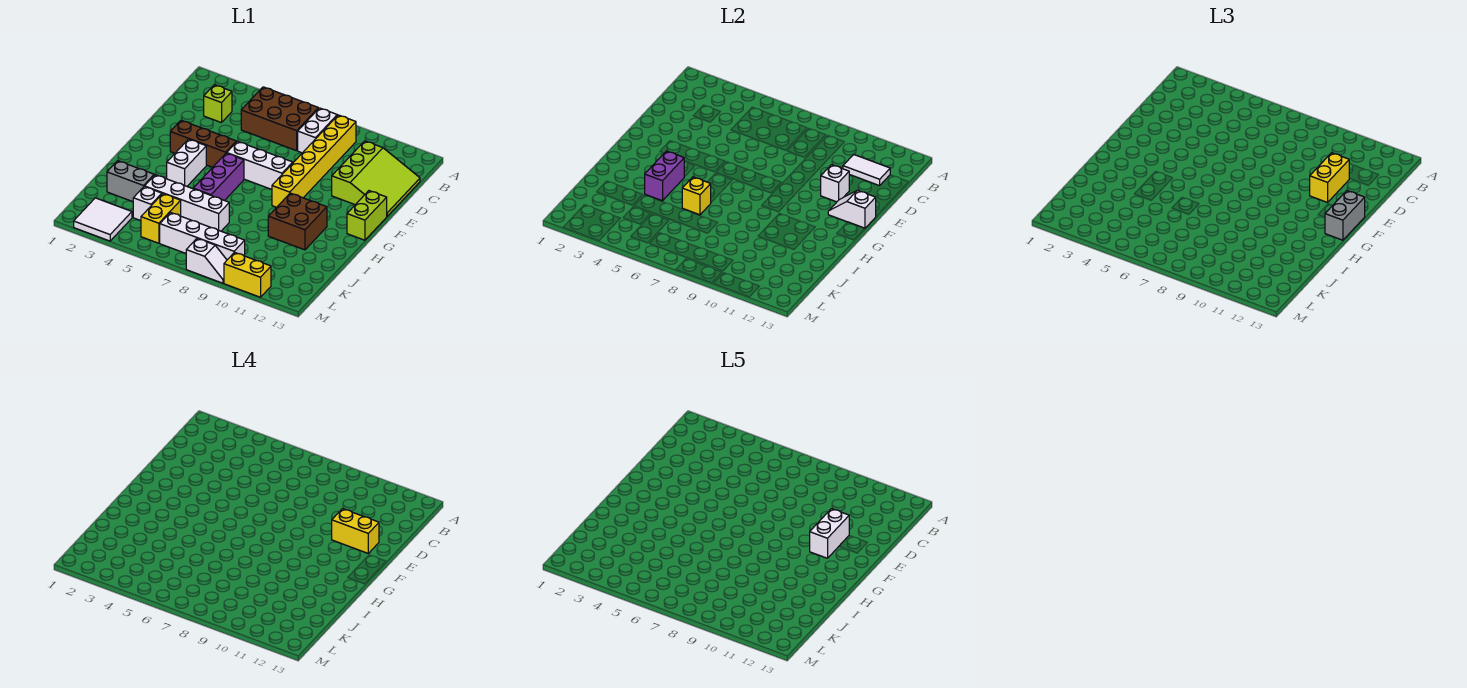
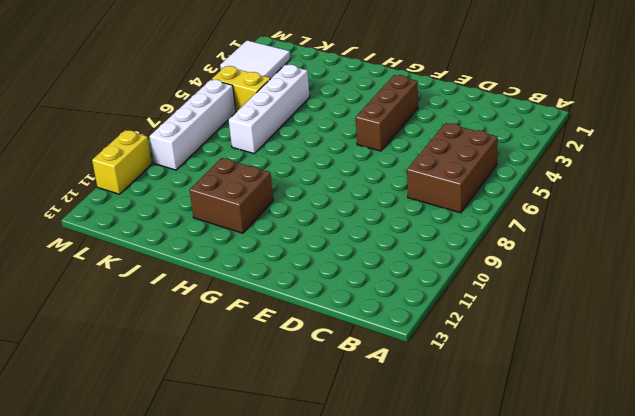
none -> white 1x2 brick [298,108,337,153]
none -> yellow 1x6 brick [272,115,356,207]
none -> lime 1x1 brick [204,85,232,123]

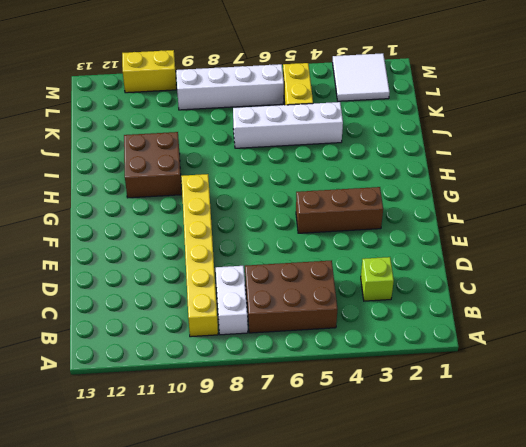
none -> lime 3x3 slope [332,141,420,216]
none -> white 1x3 brick [227,141,293,189]
none -> lime 1x2 brick [347,191,387,240]

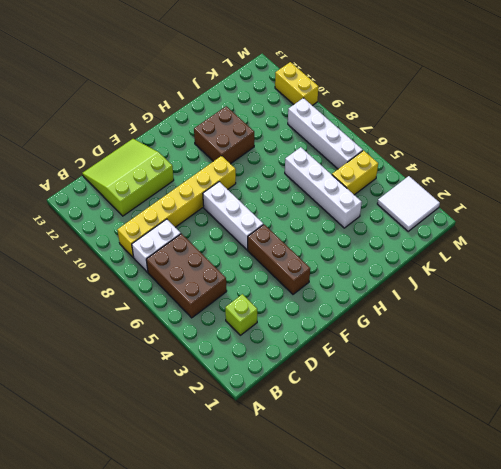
none -> lime 1x2 brick [347,191,387,240]
none -> white 1x2 brick [167,139,206,186]
none -> purple 1x3 brick [193,153,244,201]

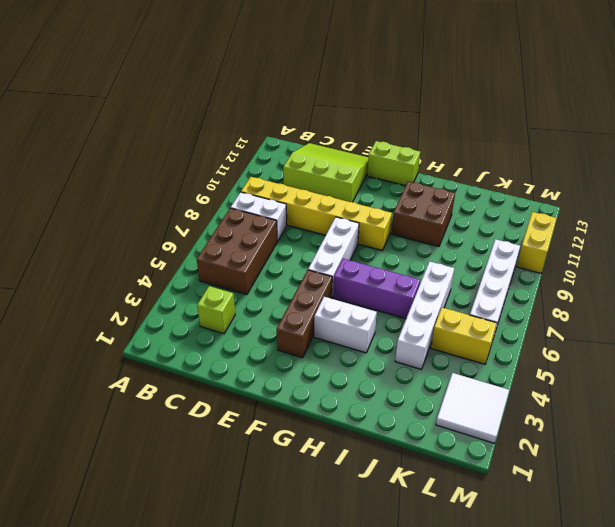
none -> grey 1x2 brick [107,161,154,202]
none -> white 1x1 brick [133,187,162,221]
none -> white 1x2 slope [186,239,227,283]

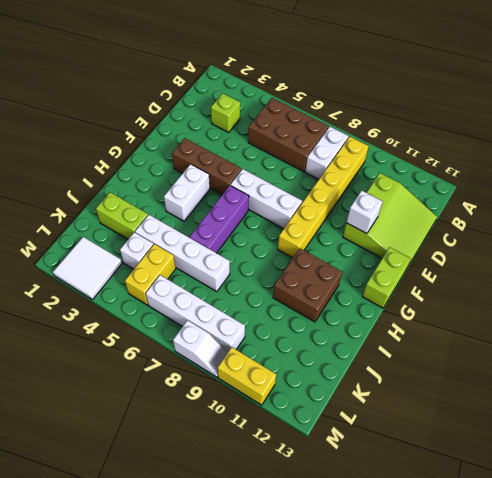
lime 1x2 brick [96,192,148,239] -> grey 1x2 brick [107,161,154,202]
none -> white 1x2 tile [843,155,890,186]
none -> white 1x2 slope [828,190,876,228]
none -> purple 1x2 brick [645,151,684,201]

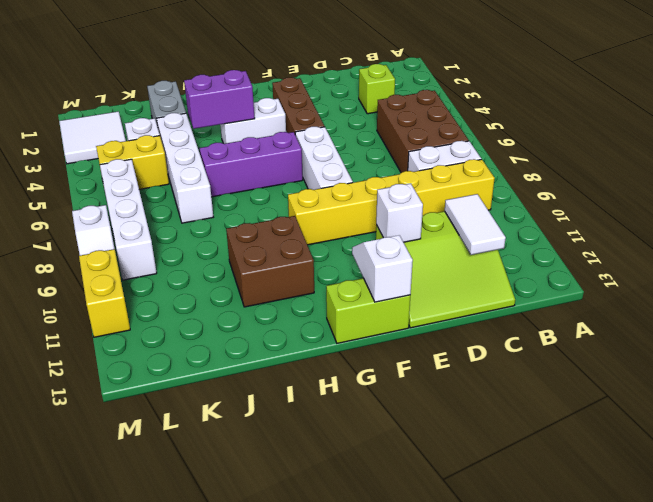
none -> yellow 1x1 brick [682,177,711,215]
none -> yellow 1x2 brick [1310,153,1350,202]
none -> grey 1x2 brick [1325,191,1365,240]

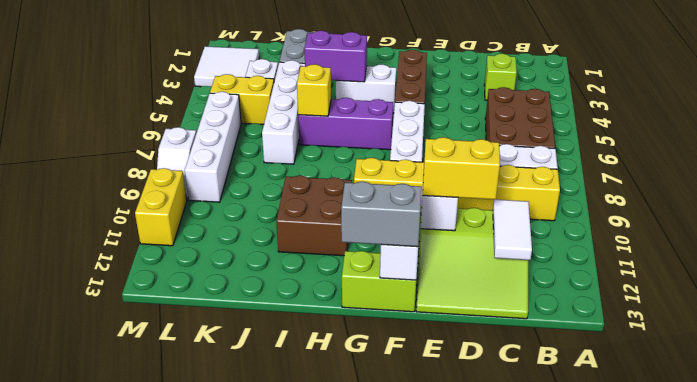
none -> yellow 1x2 brick [332,509,379,553]
none -> white 1x2 brick [810,509,849,558]

